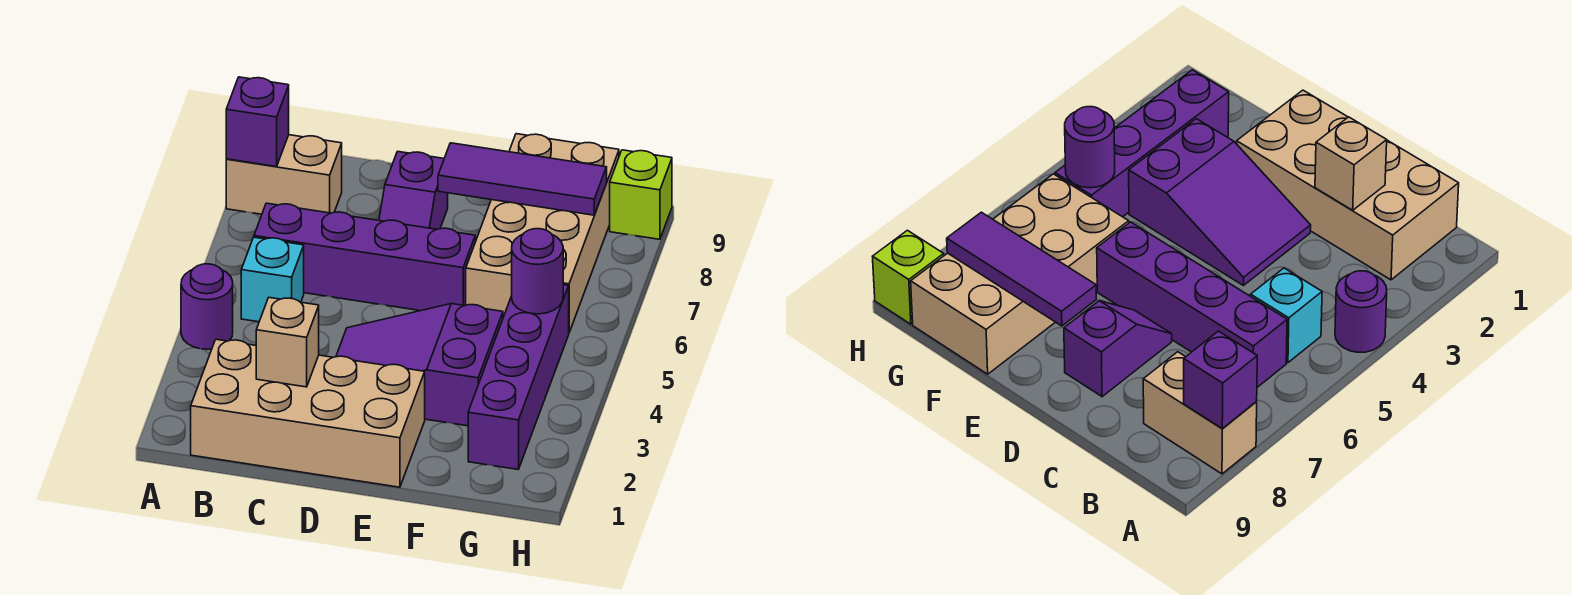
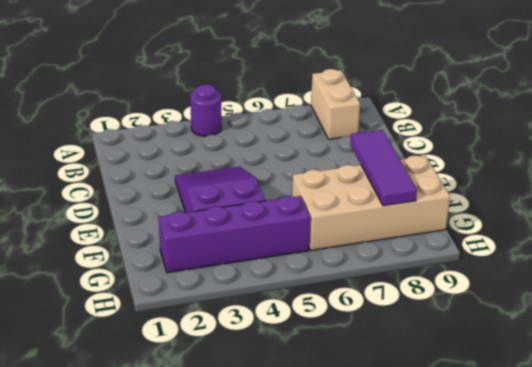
none -> tan 2x4 brick [191,339,425,487]
none -> cyan 1x1 brick [241,237,304,322]
none -> purple 1x4 brick [254,203,475,311]

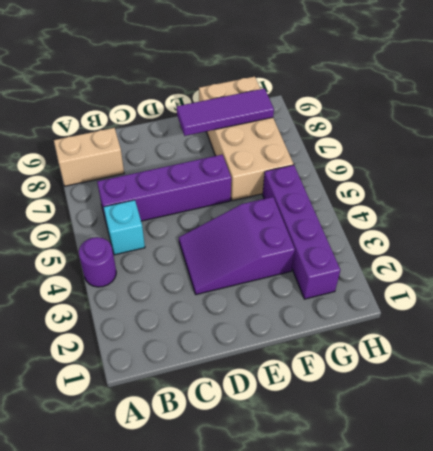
none -> tan 2x4 brick [191,339,425,487]
none -> purple 1x2 slope [379,151,448,229]
none -> lime 1x1 brick [610,150,672,239]

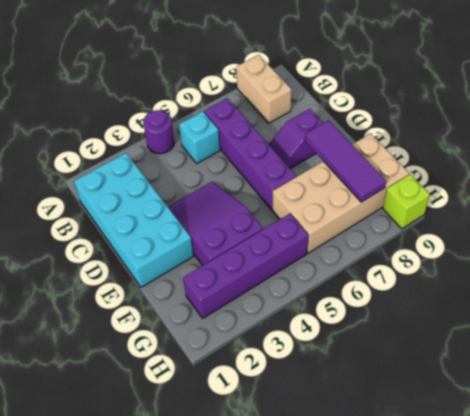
cyan 2x4 brick [74,153,193,287] -> tan 2x4 brick [191,339,425,487]
none -> purple 1x1 brick [226,77,289,167]
none -> tan 1x1 brick [256,298,319,387]
none -> purple 1x1 round brick [512,229,563,314]

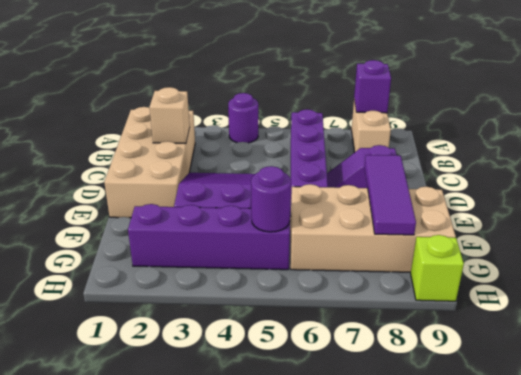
none -> cyan 1x1 brick [241,237,304,322]

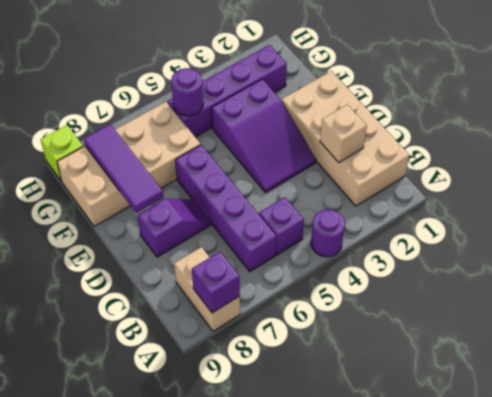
purple 1x1 brick [259,197,304,255] -> cyan 1x1 brick [241,237,304,322]

